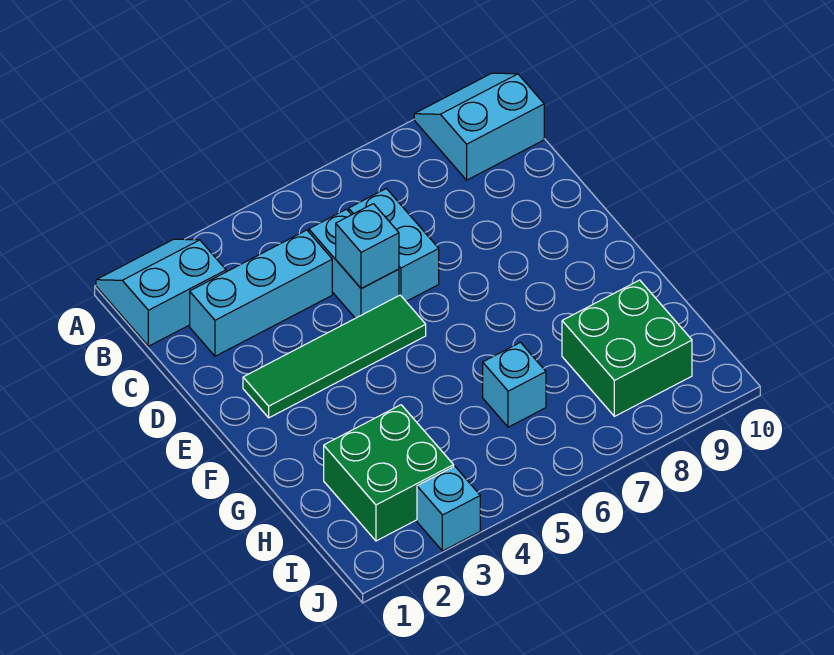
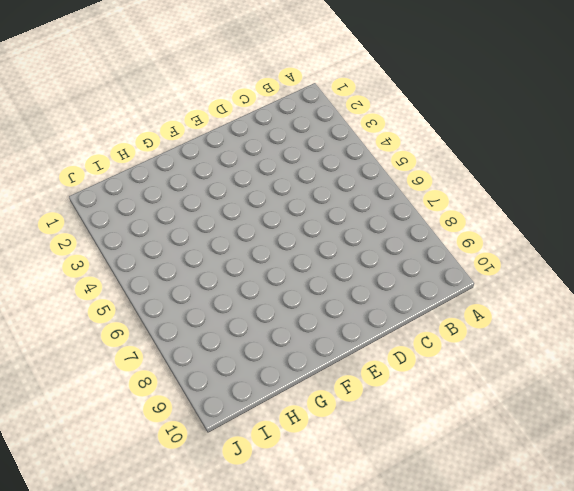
none -> cyan 2x2 slope [96,239,226,346]
none -> cyan 2x2 slope [414,73,544,180]

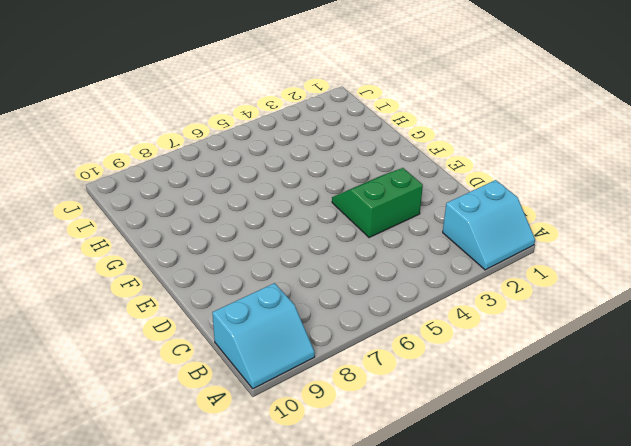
green 2x2 slope [332,168,423,238] -> green 1x4 tile [243,295,426,418]
none -> cyan 1x3 brick [190,230,332,356]
none -> cyan 1x2 brick [309,209,399,318]

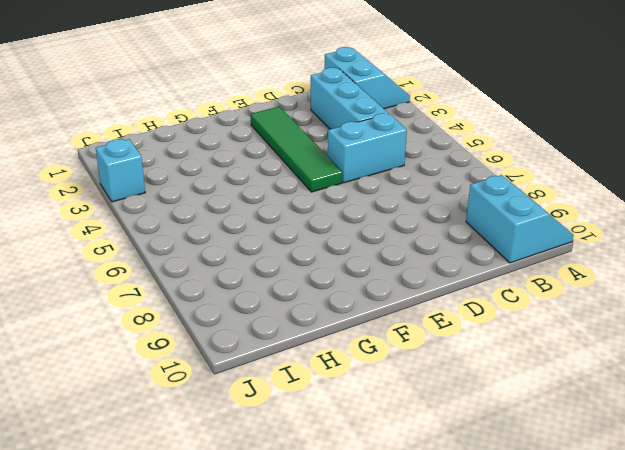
none -> cyan 1x2 brick [349,189,439,301]
none -> green 2x2 brick [324,405,454,541]

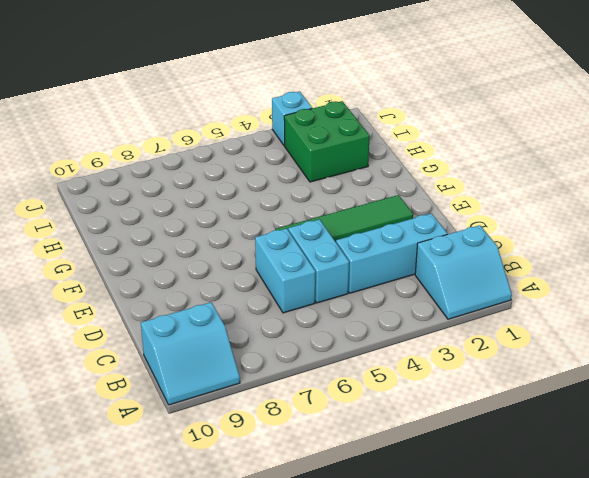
none -> cyan 1x1 brick [483,342,546,427]
none -> green 2x2 brick [562,280,692,416]

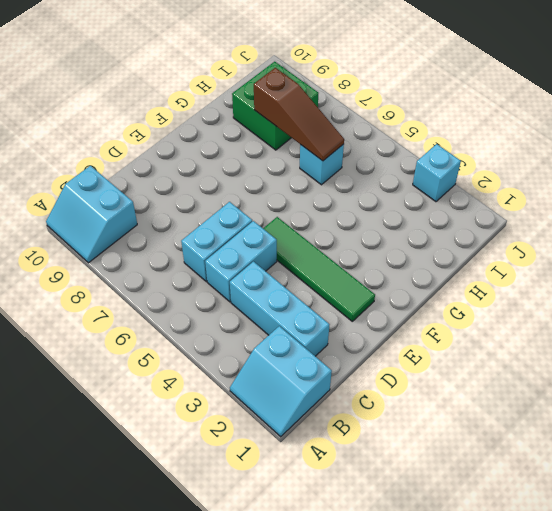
brown 1x3 slope [254,68,344,161] -> none
none -> green 2x2 brick [324,405,454,541]
none -> cyan 1x1 brick [336,204,399,289]

